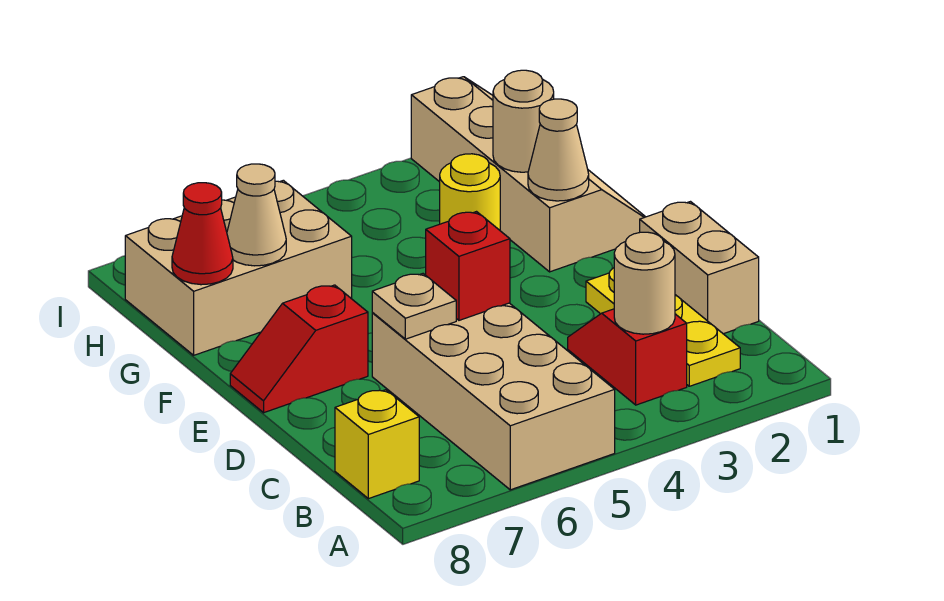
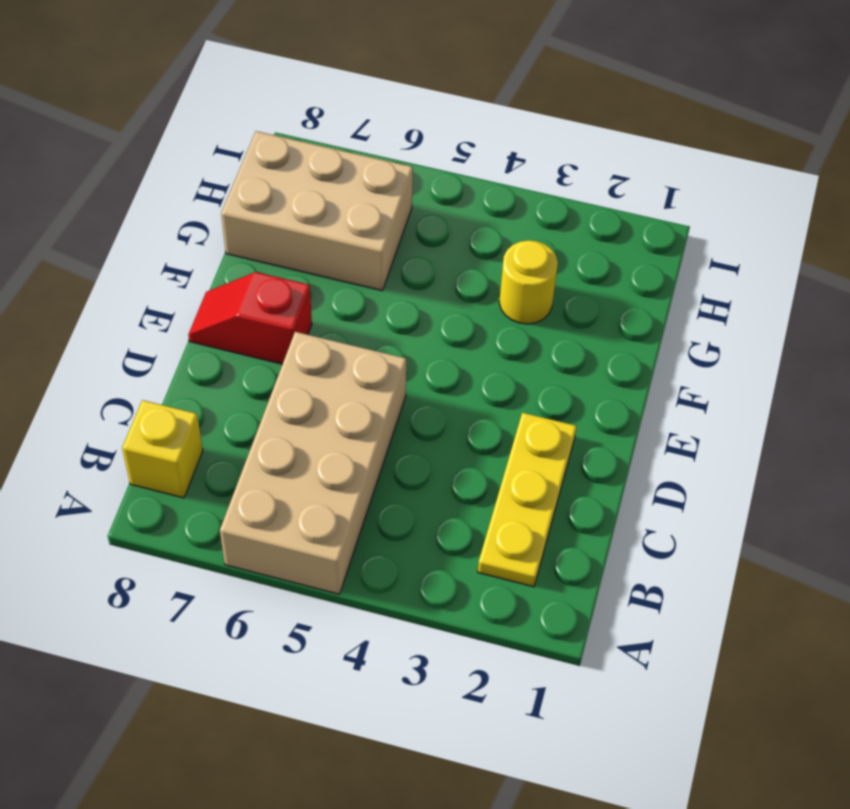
none -> red 1x2 slope [568,309,687,405]
none -> tan 1x2 brick [640,202,759,334]
none -> tan 2x4 slope [411,77,645,272]

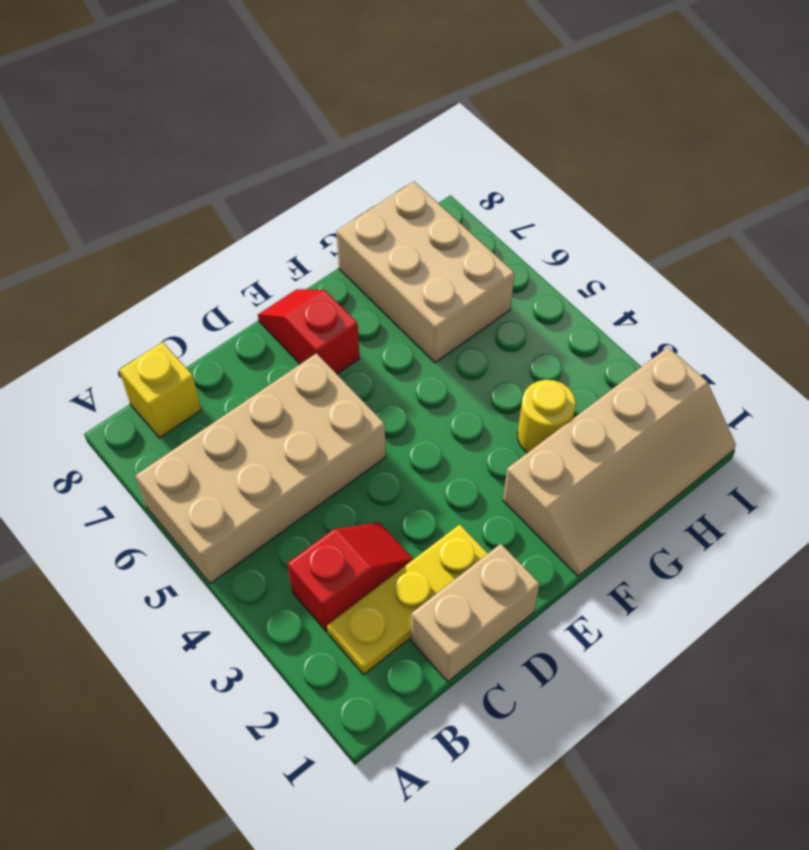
none -> tan 1x1 round brick [614,232,675,334]
none -> red 1x1 brick [426,212,510,320]
none -> tan 1x1 plate [372,274,456,339]

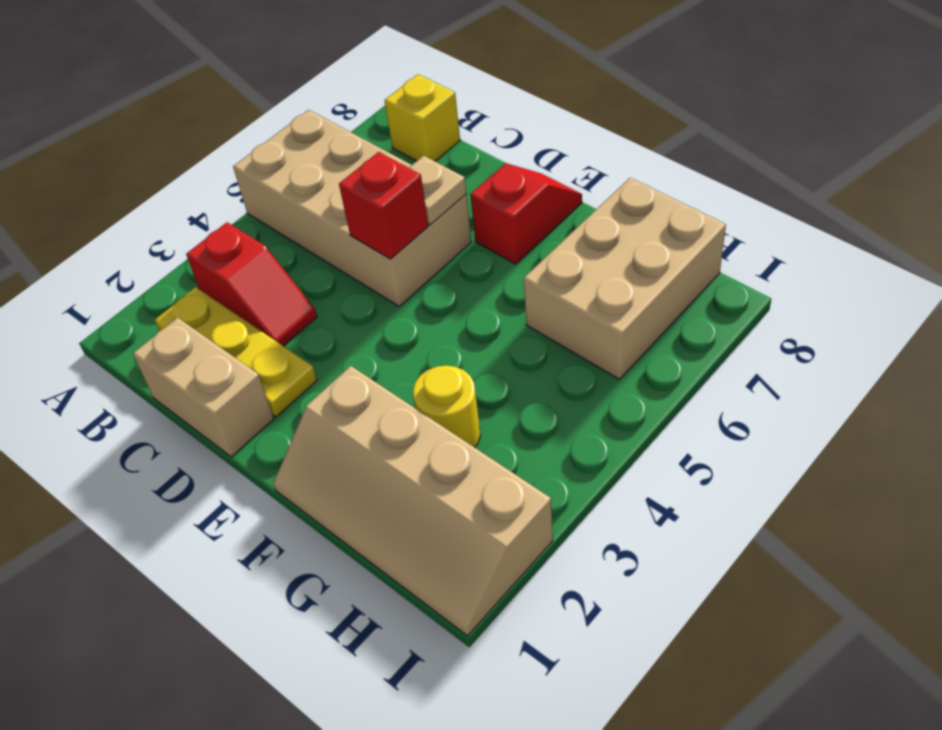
none -> tan 1x1 round brick [614,232,675,334]
none -> tan 1x1 cone [528,99,589,201]
none -> tan 1x1 round brick [493,70,554,172]

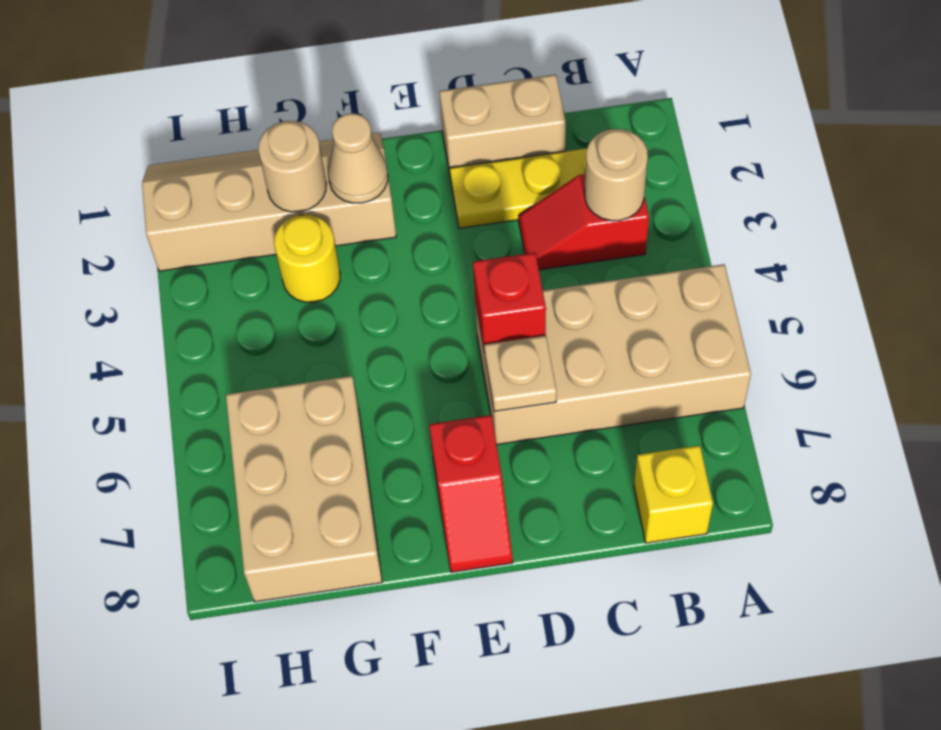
none -> tan 1x1 cone [227,164,286,266]
none -> red 1x1 cone [172,183,233,285]

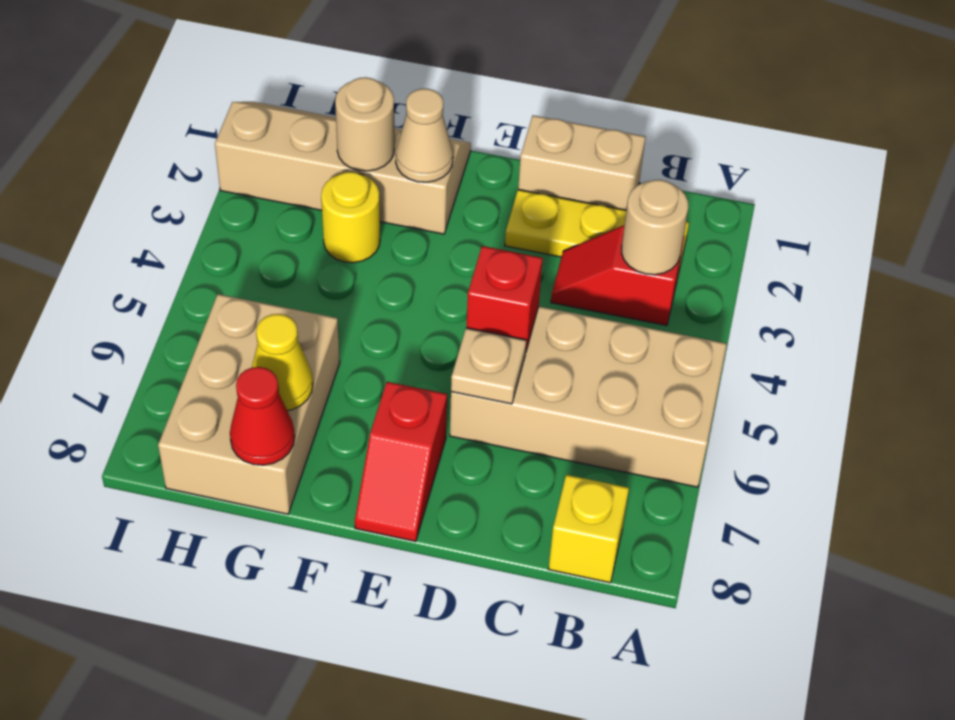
yellow 1x1 cone [252,314,313,411] -> tan 1x1 cone [227,164,286,266]

